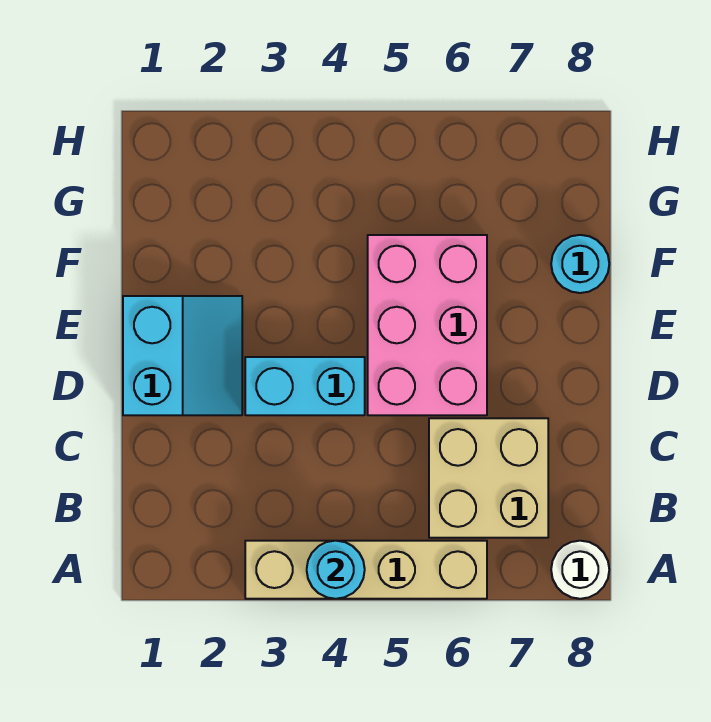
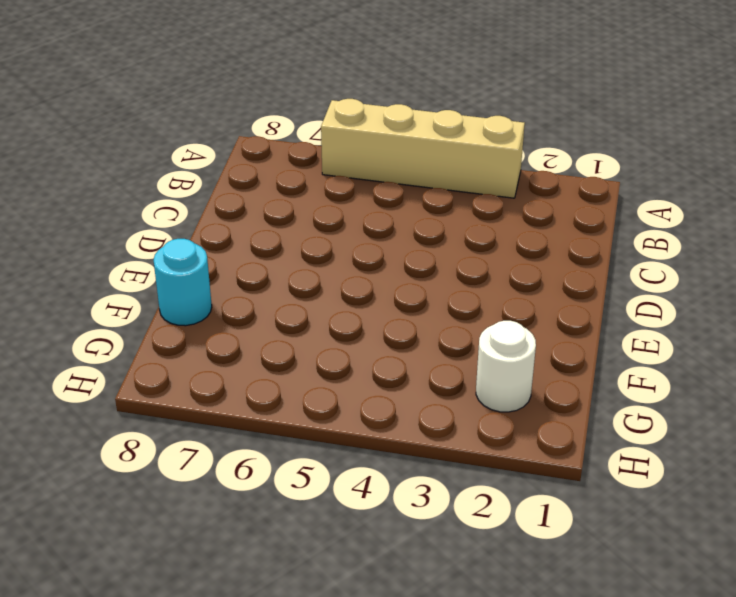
white 1x1 round brick [476,321,536,412] -> white 1x1 round brick moved to [551,541,609,599]
none -> tan 2x2 brick [429,418,548,538]
none -> cyan 2x2 slope [123,296,242,415]

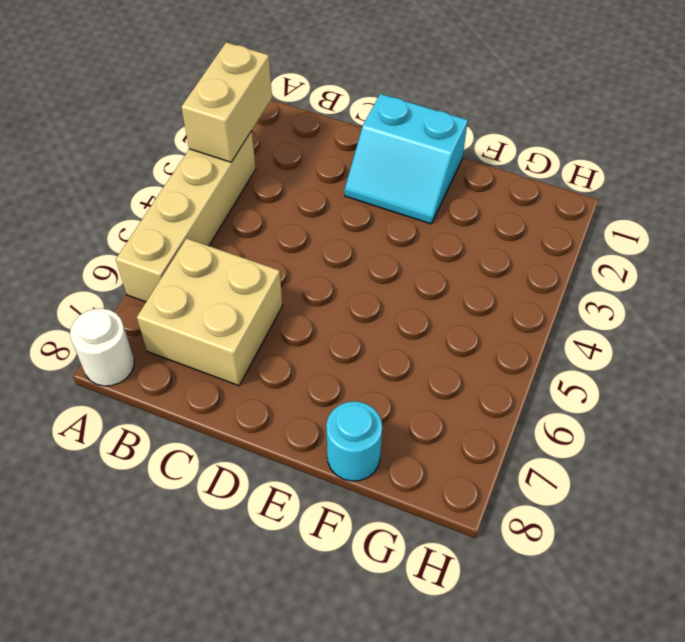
tan 1x2 brick [181,42,272,162] -> none
none -> cyan 1x2 brick [245,357,365,415]
none -> pink 2x3 brick [368,235,487,415]

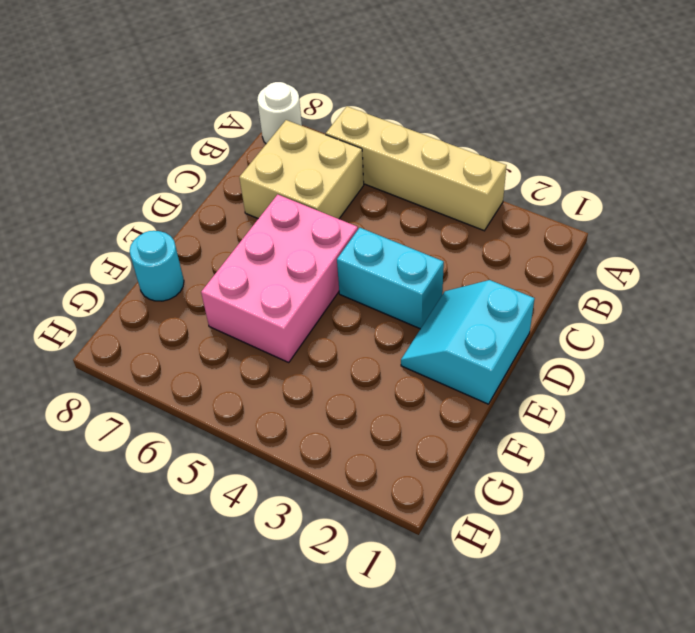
none -> cyan 1x1 round brick [307,541,365,599]

